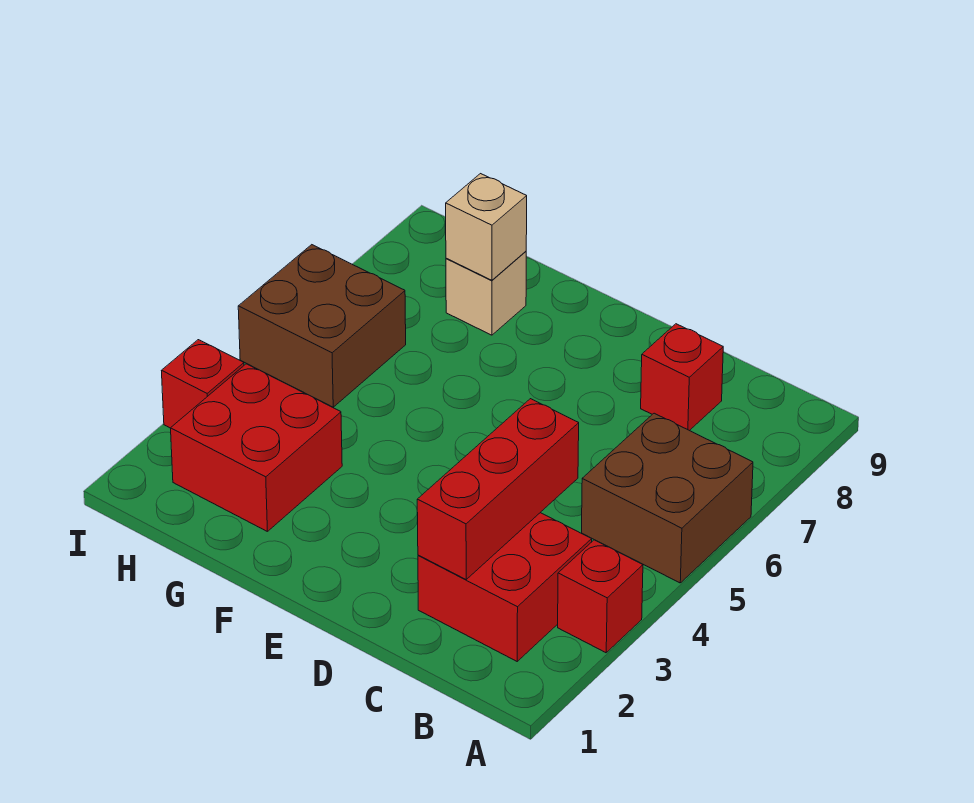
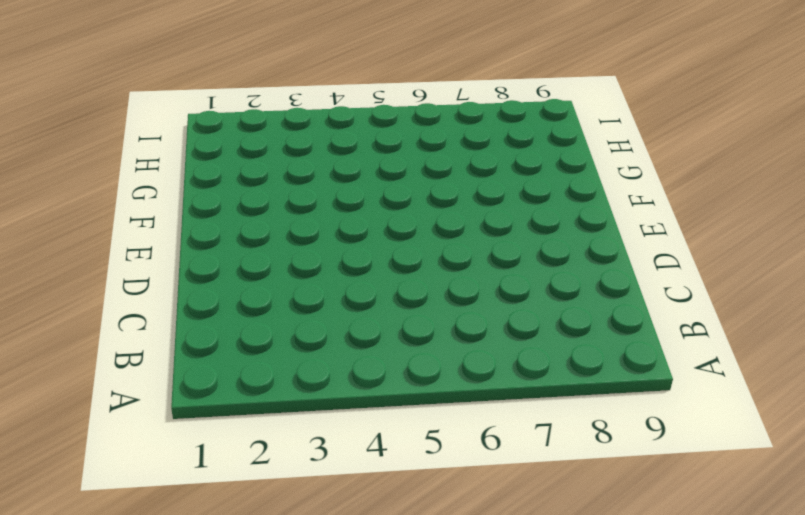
none -> red 1x1 brick [558,540,643,653]
none -> brown 2x2 brick [582,413,753,583]

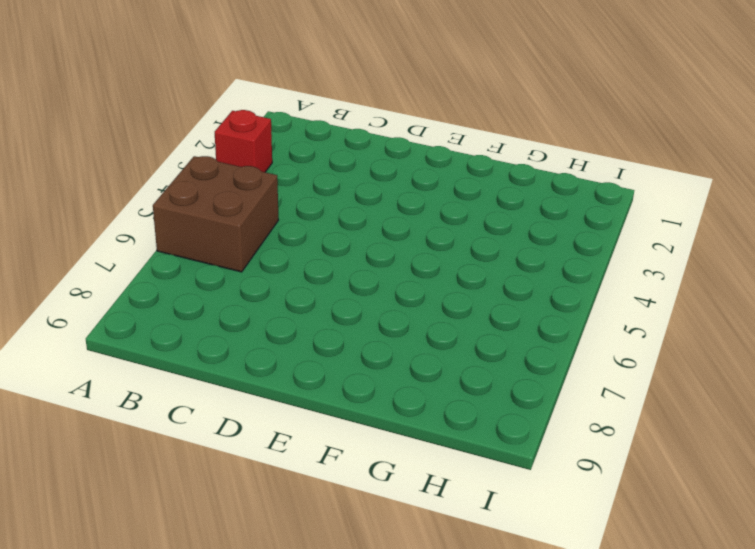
none -> red 2x2 brick [418,513,592,661]
none -> red 1x1 brick [641,324,723,431]

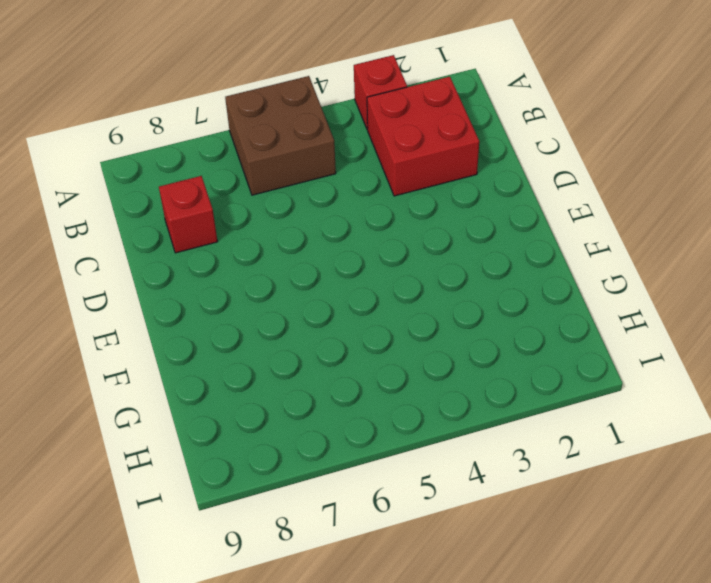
none -> red 2x2 brick [171,364,342,532]
none -> tan 1x1 brick [446,251,526,335]

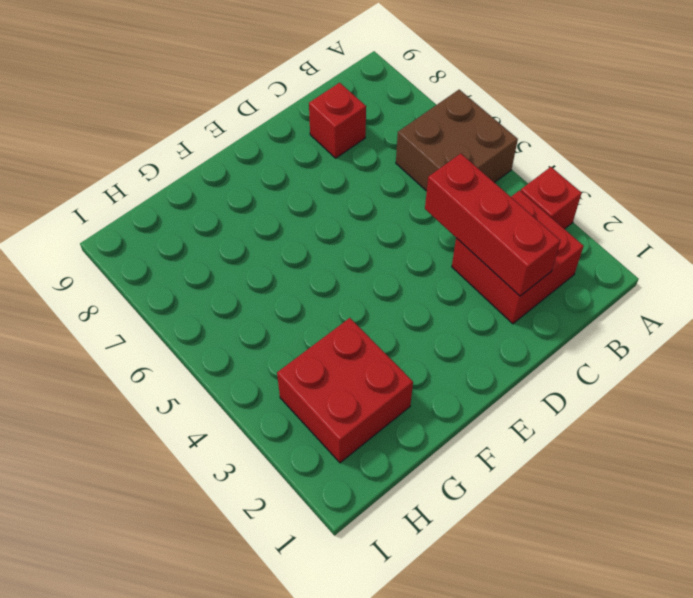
none -> tan 1x1 brick [446,251,526,335]
none -> brown 2x2 brick [238,245,406,407]

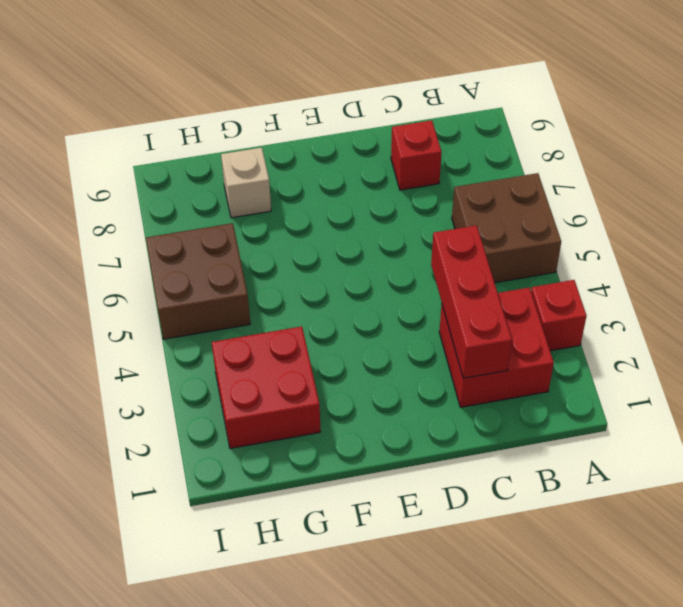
none -> red 1x1 brick [161,340,244,428]
none -> tan 1x1 brick [446,174,527,280]

